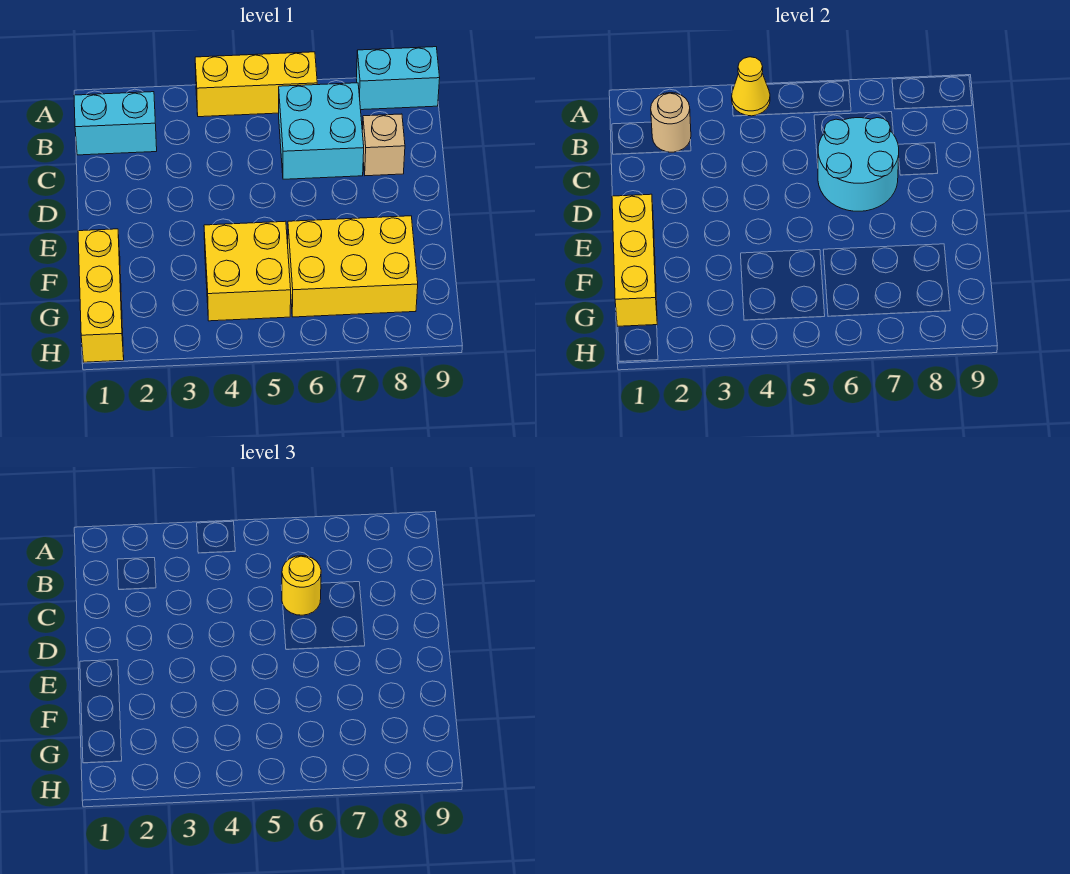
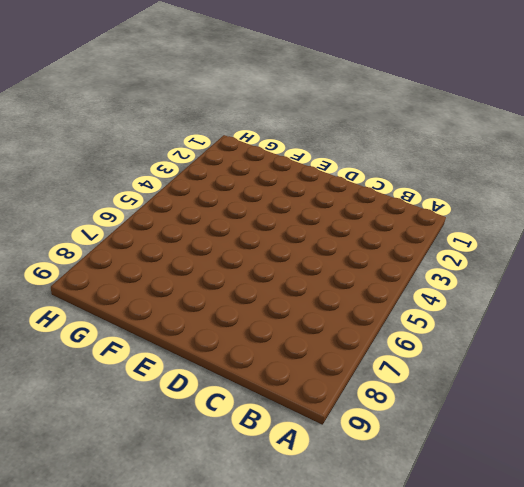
none -> yellow 1x3 brick [195,52,317,117]
none -> cyan 1x2 brick [356,47,440,110]
none -> cyan 1x2 brick [74,92,157,155]

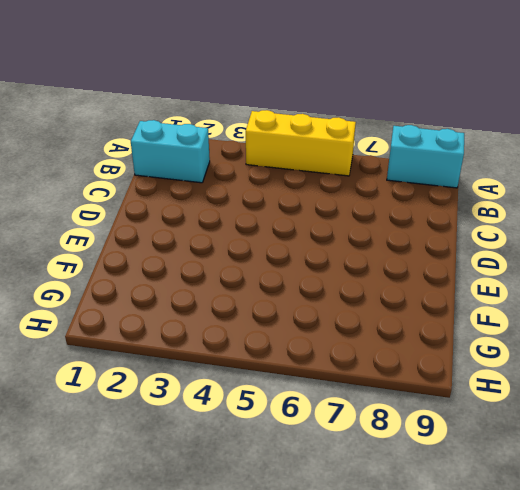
none -> cyan 2x2 brick [279,83,364,179]
none -> tan 1x1 brick [362,114,405,176]
none -> yellow 1x3 brick [78,229,124,362]

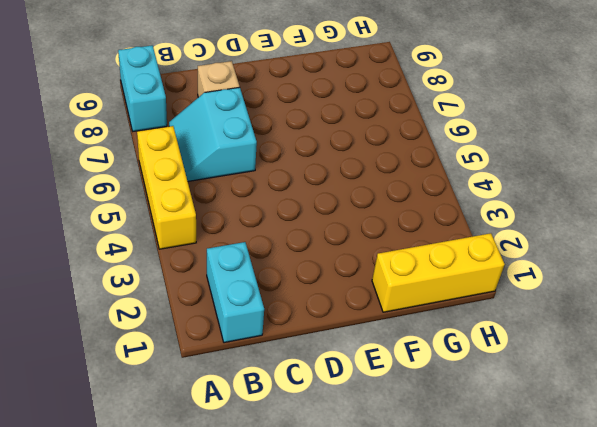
cyan 2x2 slope [169,87,257,181] -> cyan 2x2 brick [279,83,364,179]
none -> yellow 2x2 brick [204,221,291,321]
none -> yellow 2x3 brick [288,216,418,317]
none -> yellow 1x1 cone [732,57,770,116]

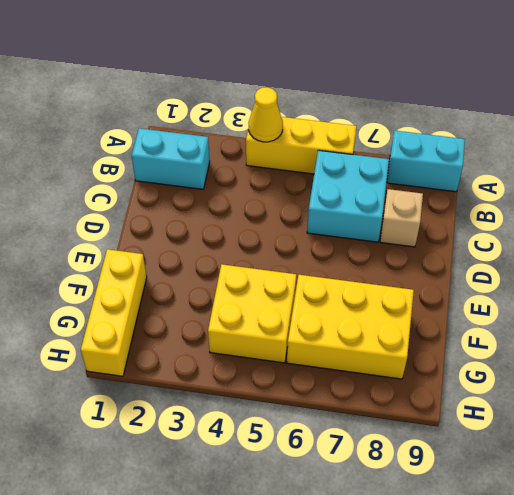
none -> tan 1x1 round brick [651,93,691,152]
none -> cyan 2x2 round brick [818,118,899,211]
none -> yellow 1x3 brick [612,194,657,326]

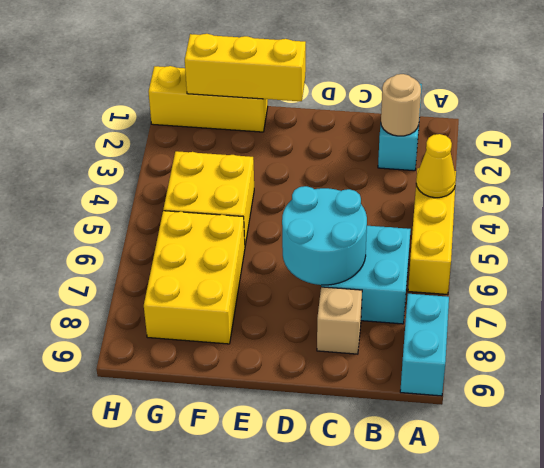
none -> yellow 1x1 round brick [282,556,321,615]

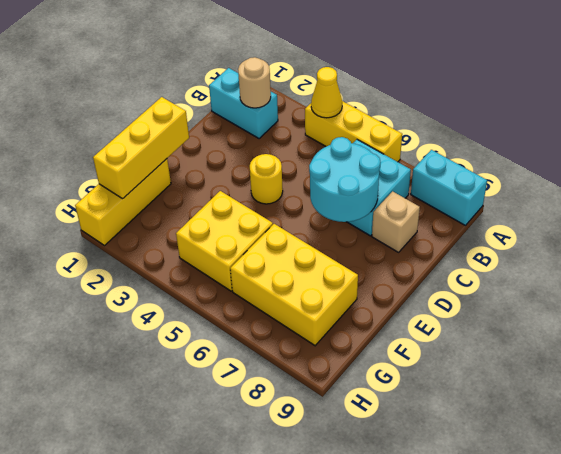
yellow 1x1 round brick [250,154,283,204] -> yellow 1x1 round brick moved to [282,556,321,615]

